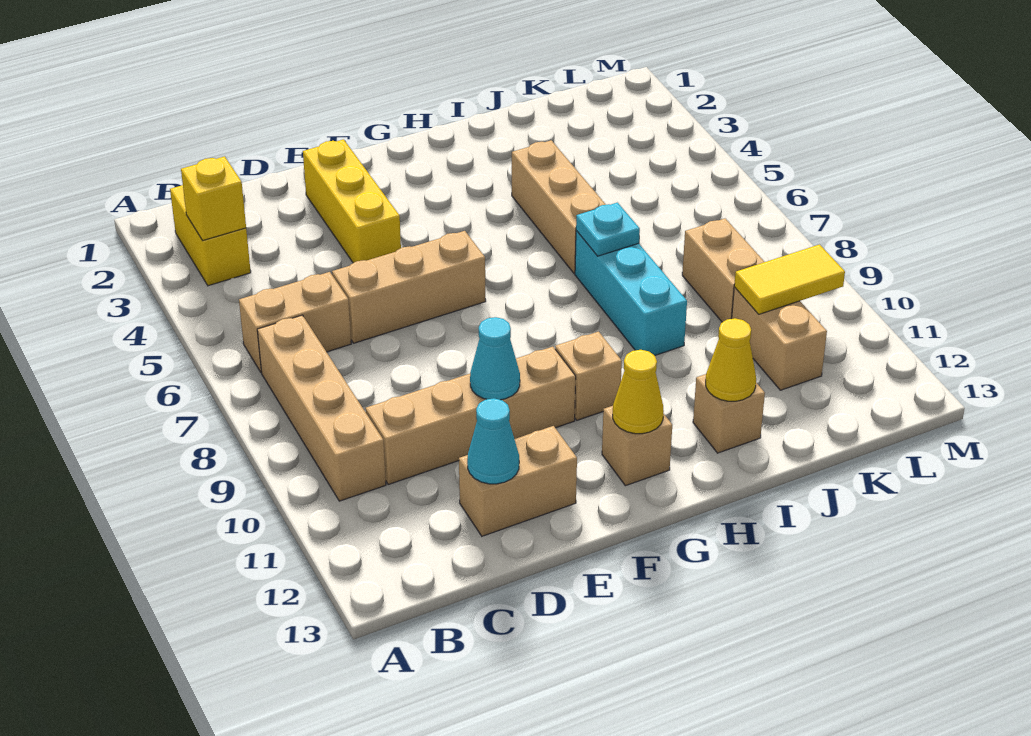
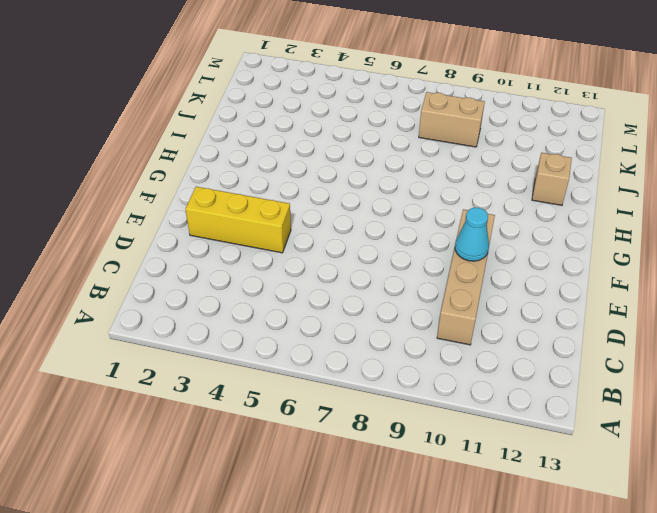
none -> yellow 1x2 brick [170,185,251,286]
none -> tan 1x2 brick [239,272,351,373]
none -> tan 1x4 brick [257,315,386,501]

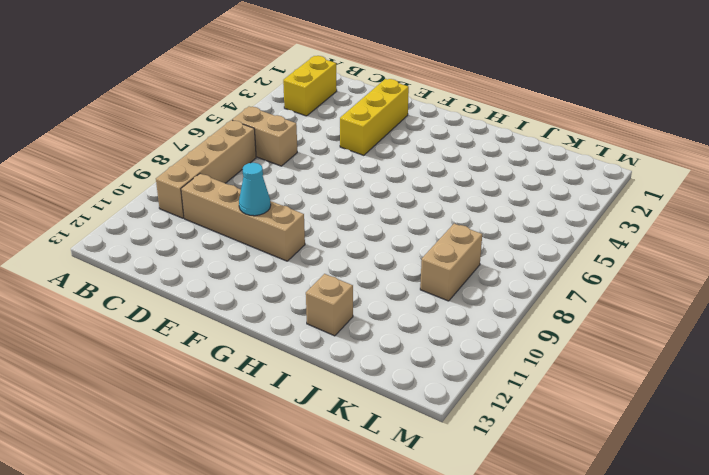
none -> tan 1x3 brick [332,231,486,343]
none -> tan 1x2 brick [459,426,577,536]
none -> tan 1x1 brick [555,332,622,420]

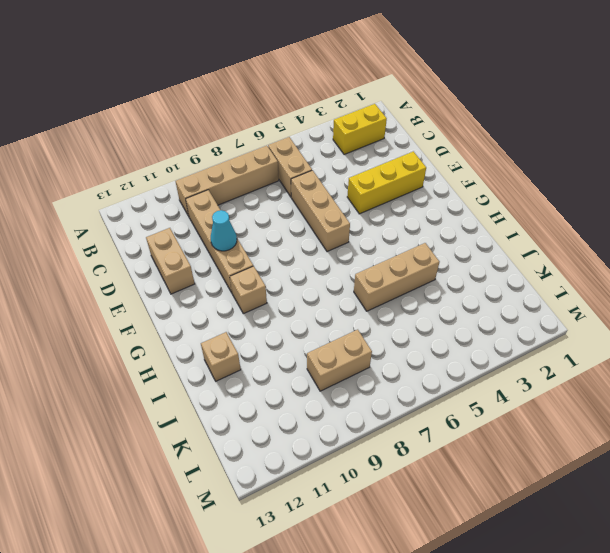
none -> tan 1x1 brick [602,406,672,486]
none -> cyan 1x3 brick [575,231,687,355]
none -> tan 1x2 brick [732,287,827,390]

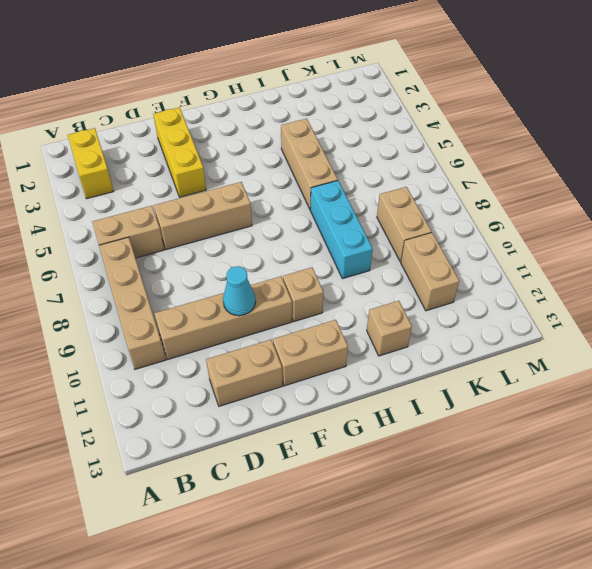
tan 1x2 brick [273,320,348,386] -> tan 1x1 brick [602,406,672,486]
none -> yellow 1x1 brick [181,156,246,241]
none -> cyan 1x1 cone [467,398,519,484]
none -> yellow 1x1 cone [613,350,664,434]

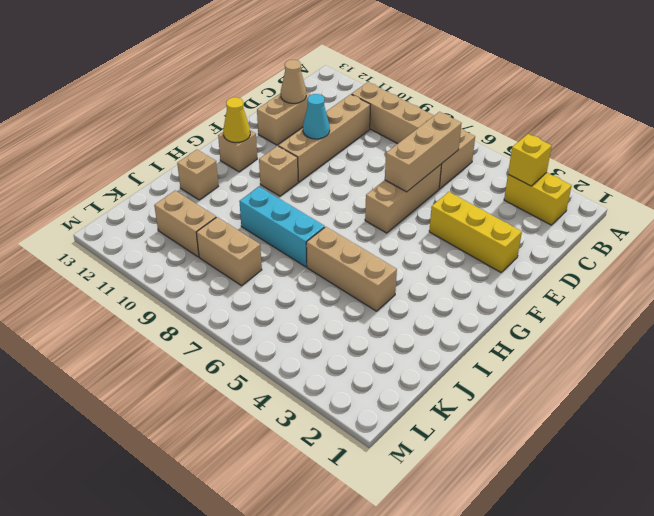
tan 1x3 brick [385,112,462,192] -> none
tan 1x1 cone [281,60,306,103] -> cyan 1x1 cone [467,398,519,484]
none -> cyan 1x1 plate [576,203,640,256]
none -> yellow 1x1 cone [706,318,756,401]
none -> yellow 1x2 tile [734,245,845,314]

